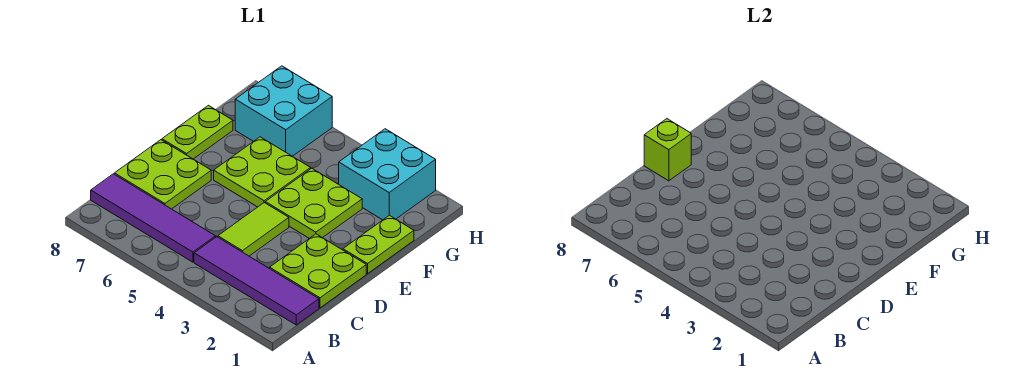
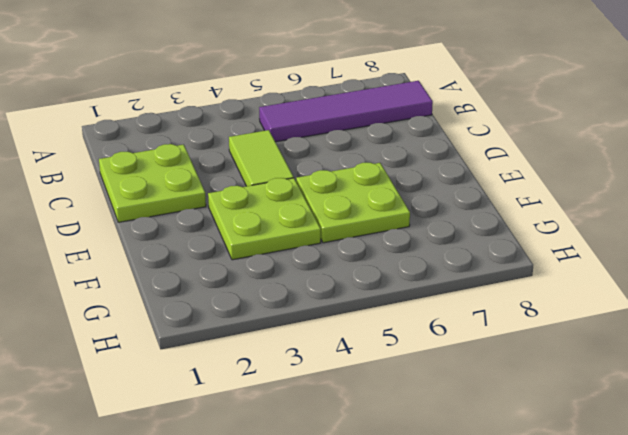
none -> purple 1x4 tile [194,237,319,325]
none -> lime 2x2 plate [114,140,211,209]
none -> lime 1x2 plate [343,215,414,274]

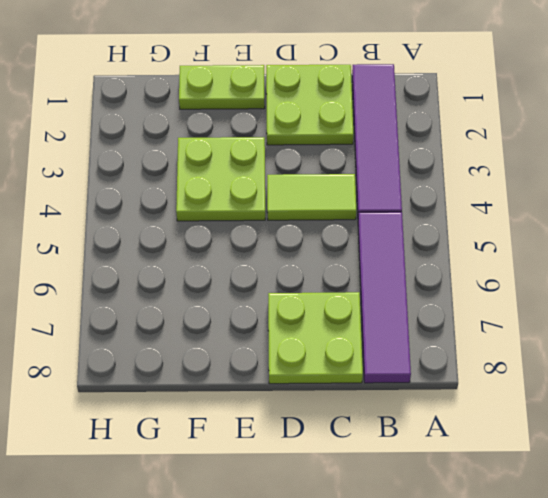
none -> lime 2x2 plate [214,137,311,207]
none -> lime 1x2 plate [162,105,233,159]
none -> cyan 2x2 brick [339,129,436,220]

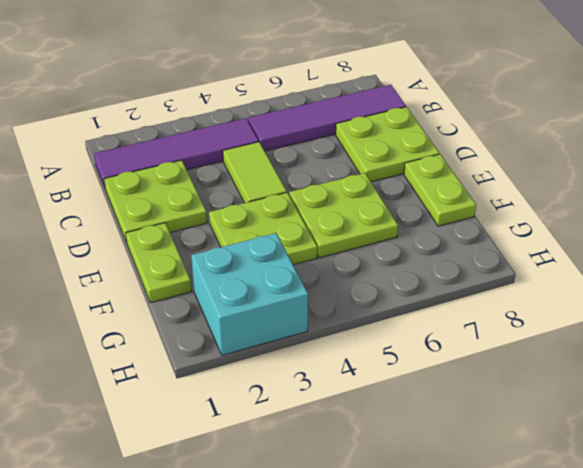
none -> cyan 2x2 brick [235,66,332,156]
none -> lime 1x1 brick [644,119,691,181]

